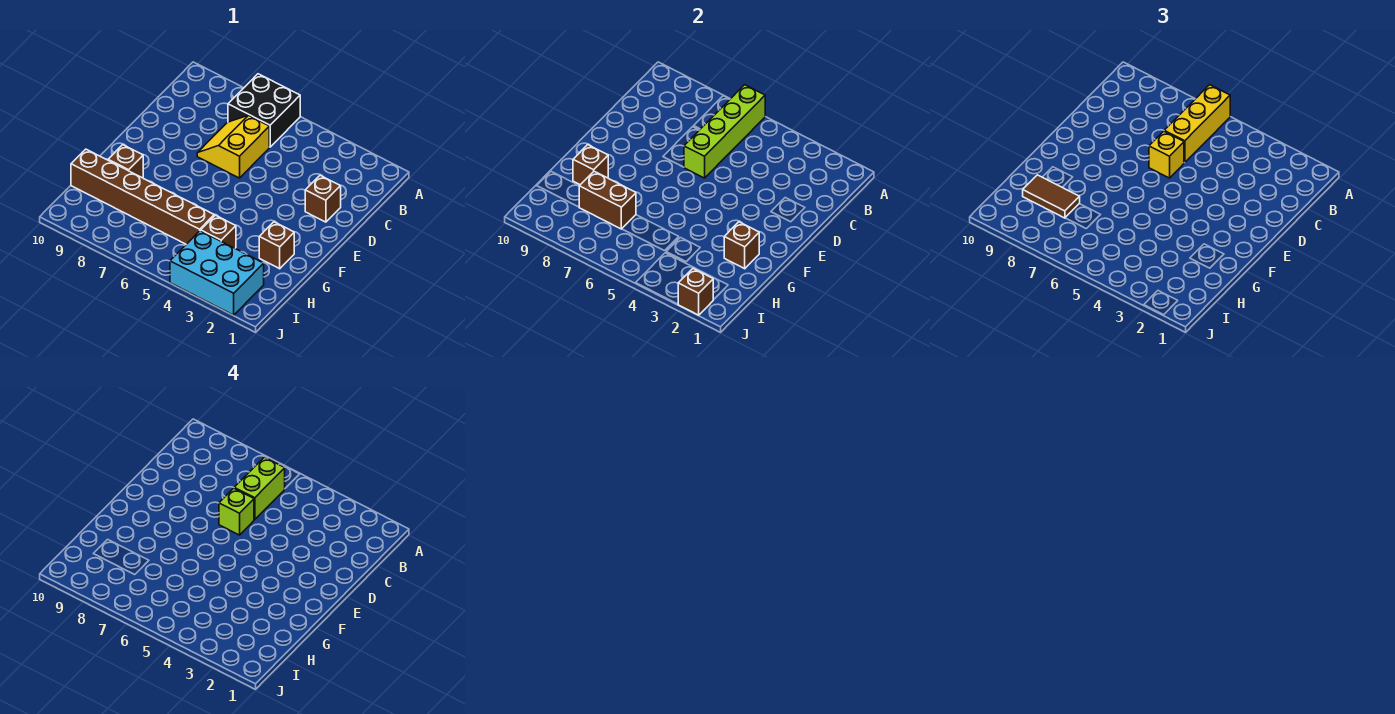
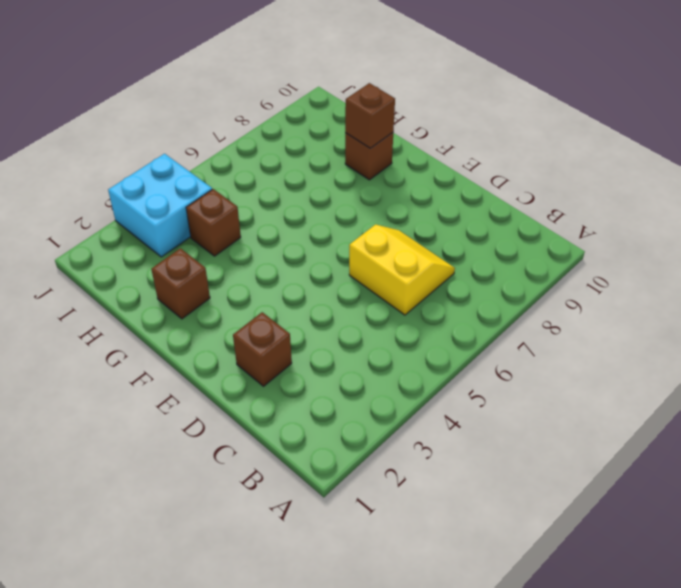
cyan 2x2 brick [108,154,212,257] -> cyan 2x3 brick [170,231,264,315]
none -> black 2x2 brick [228,74,300,147]
none -> brown 1x6 brick [71,149,214,244]
none -> lime 1x4 brick [684,85,765,178]

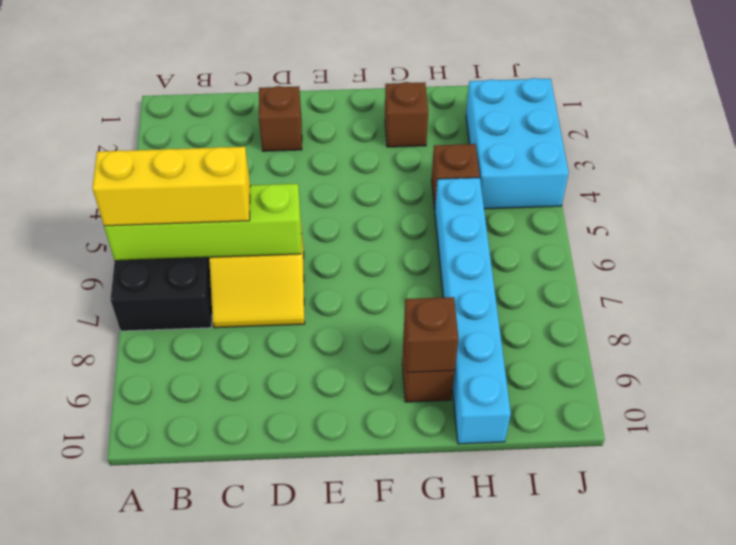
cyan 1x6 brick [435,178,511,444] -> brown 1x6 brick [71,149,214,244]
none -> brown 1x1 brick [724,222,759,269]
none -> brown 1x2 brick [579,171,636,229]
none -> brown 1x1 brick [678,269,713,315]

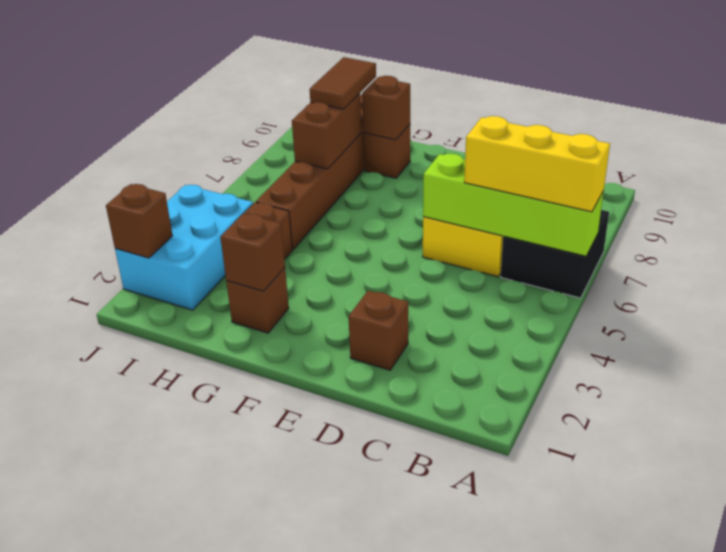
none -> yellow 1x1 brick [1149,131,1184,178]
none -> lime 1x2 brick [234,457,285,520]
none -> lime 1x1 brick [219,488,254,535]

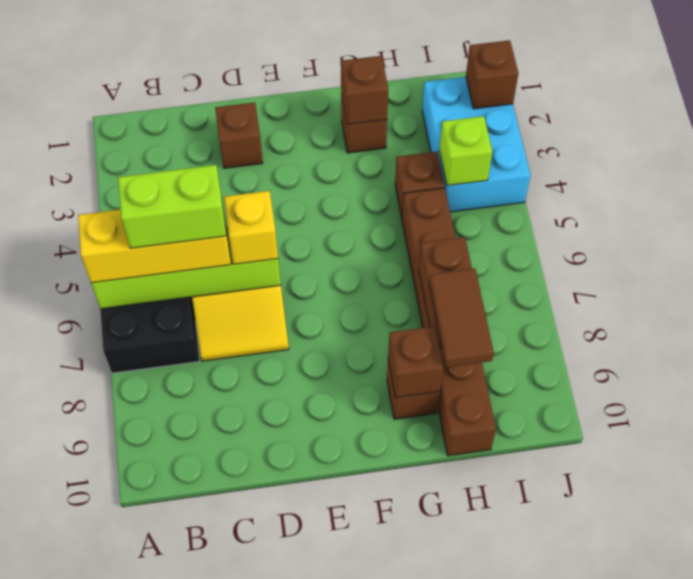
lime 1x1 brick [439,116,492,186] -> lime 1x1 brick moved to [219,488,254,535]

